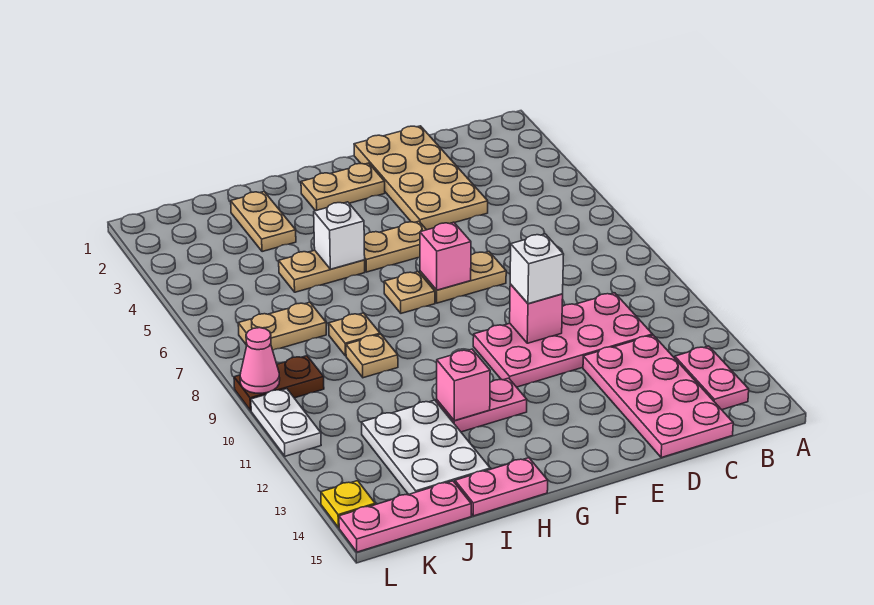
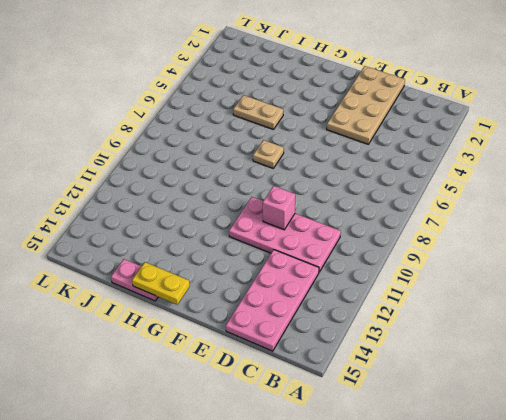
yellow 1x2 plate [132,262,190,305] -> none
none -> pink 1x2 plate [675,346,749,410]
none -> tan 1x2 plate [420,252,506,303]
none -> tan 1x2 plate [301,163,385,211]

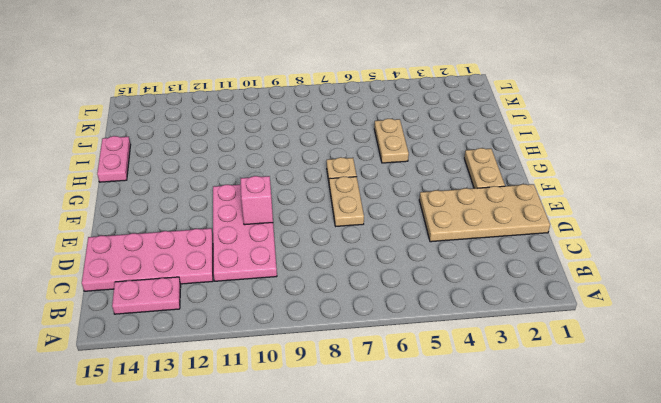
none -> tan 1x2 plate [364,221,426,272]
none -> pink 1x2 plate [437,378,527,432]
none -> tan 1x2 plate [231,192,296,252]

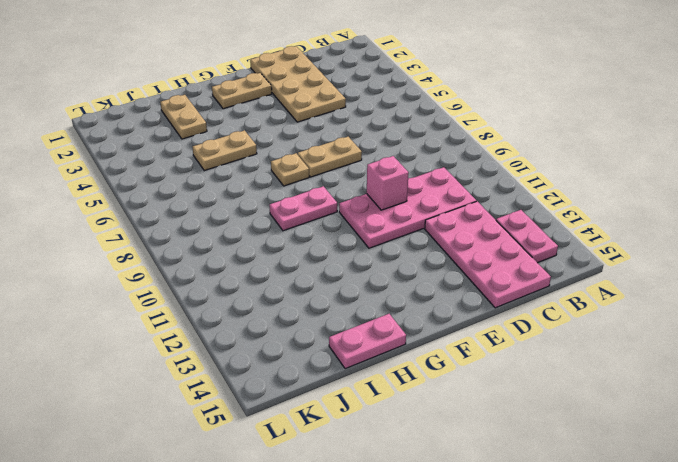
pink 1x2 plate [270,186,337,231] -> pink 1x2 plate moved to [437,378,527,432]
none -> tan 1x2 plate [364,221,426,272]
none -> tan 1x1 plate [329,313,380,356]
none -> tan 1x1 plate [346,334,398,378]

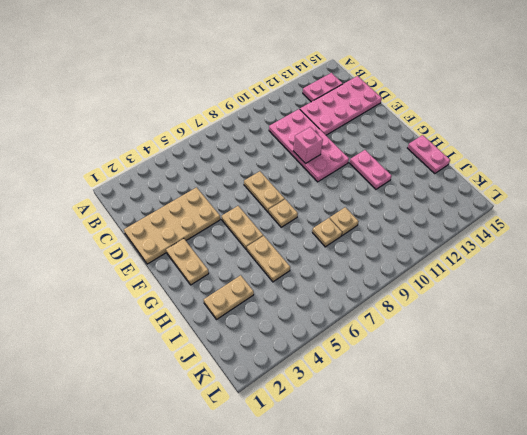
none -> white 2x3 plate [362,400,490,495]
none -> tan 1x2 plate [238,302,326,350]
none -> pink 1x3 plate [339,481,471,552]

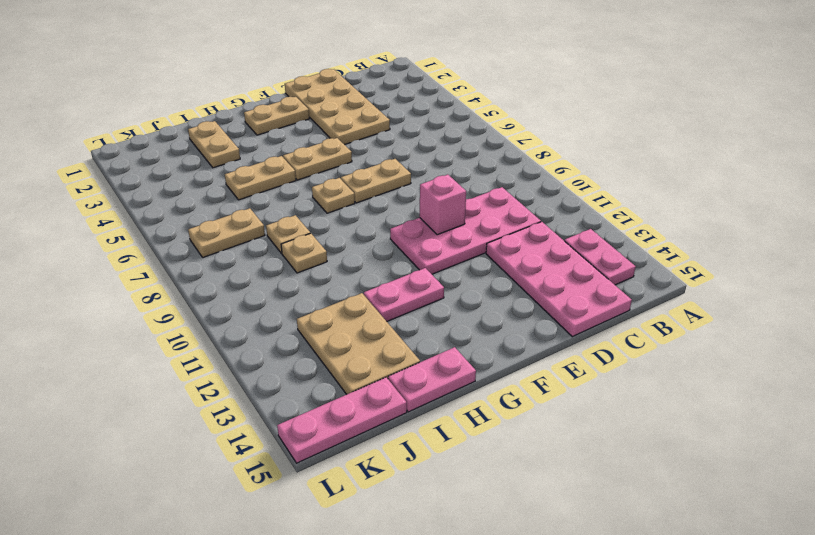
tan 2x3 plate [297,293,420,394] -> white 2x3 plate [362,400,490,495]
none -> brown 1x2 plate [234,356,324,410]
none -> white 1x2 plate [251,389,321,456]
none -> yellow 1x1 plate [321,481,375,528]

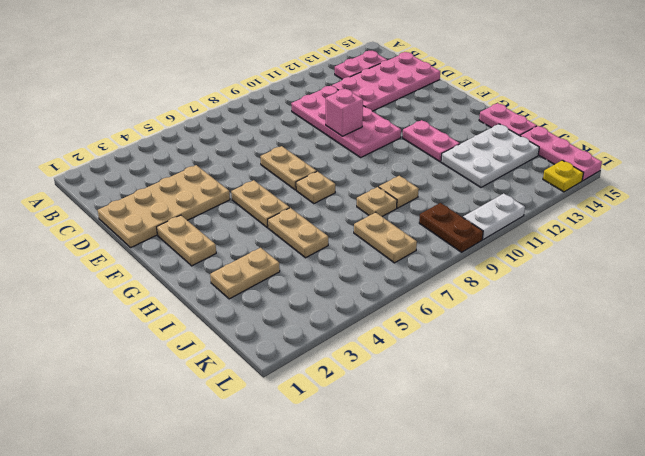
none -> pink 1x1 brick [420,222,471,290]
none -> white 1x1 brick [314,202,365,269]
none -> pink 1x1 brick [437,349,490,421]

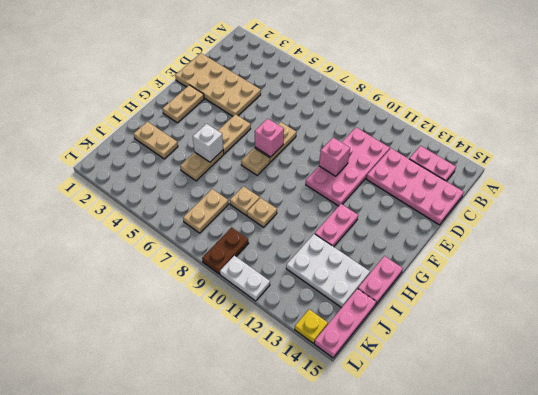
none -> pink 1x1 brick [437,349,490,421]
none -> pink 1x1 cone [240,328,280,393]
none -> white 1x1 brick [510,234,564,304]

